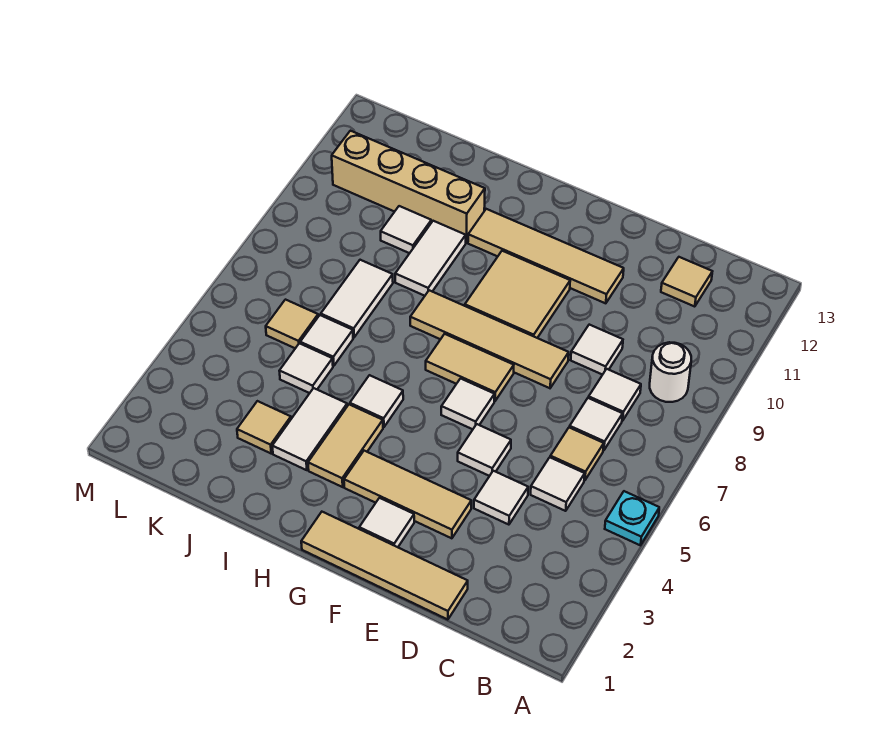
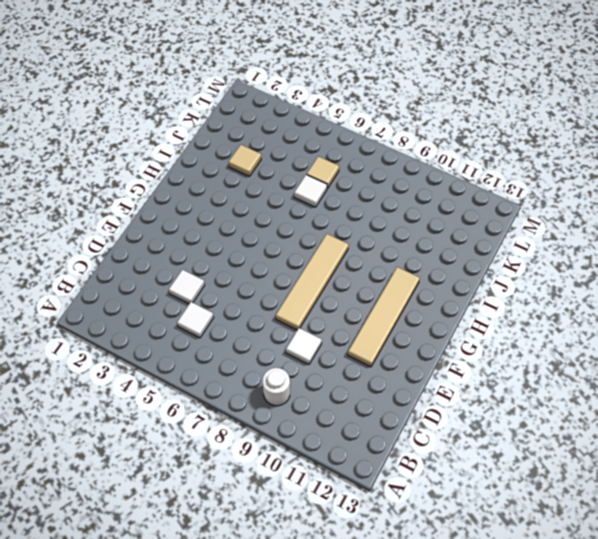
none -> cyan 1x1 plate [605,491,659,545]
none -> tan 1x1 tile [550,427,604,480]
none -> white 1x1 tile [570,398,622,450]

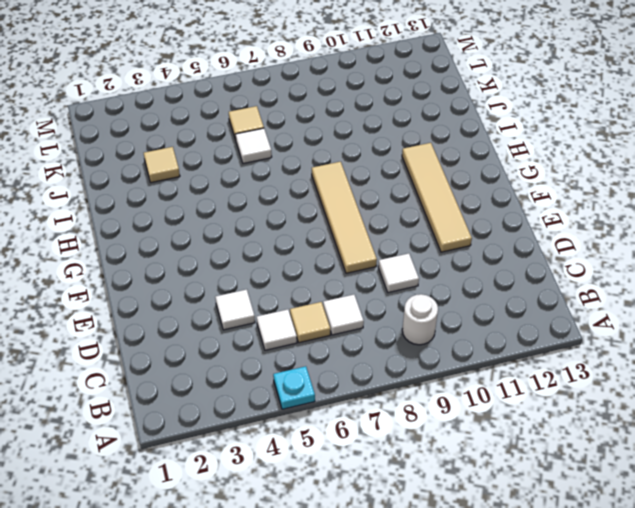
none -> white 1x1 tile [589,369,641,421]
none -> tan 1x1 tile [661,257,712,307]
none -> tan 1x4 tile [301,512,468,620]

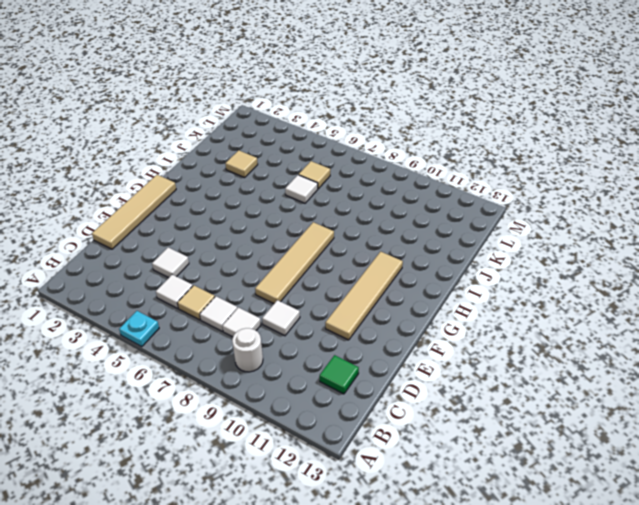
green 1x1 tile [320,355,359,394] -> tan 1x1 tile [661,257,712,307]
none -> tan 1x3 tile [344,451,471,538]
none -> white 1x1 tile [458,424,511,476]
none -> white 1x1 tile [359,498,414,547]

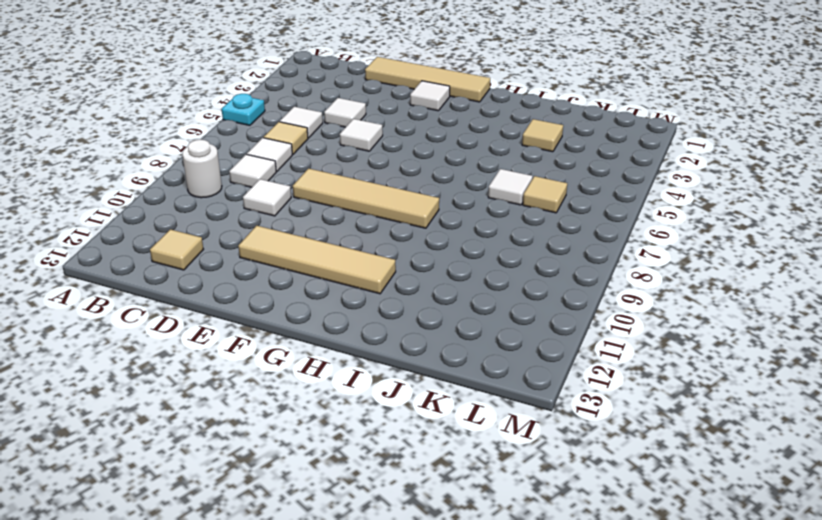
none -> tan 1x3 tile [344,451,471,538]
none -> white 1x1 tile [441,379,494,429]
none -> tan 1x2 tile [426,334,514,401]

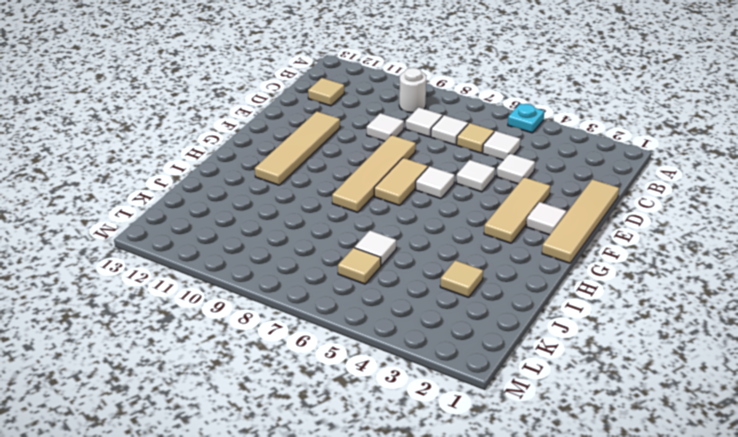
none -> tan 2x2 tile [465,251,570,338]
none -> tan 1x2 tile [308,404,383,487]
none -> white 1x1 tile [350,375,403,427]

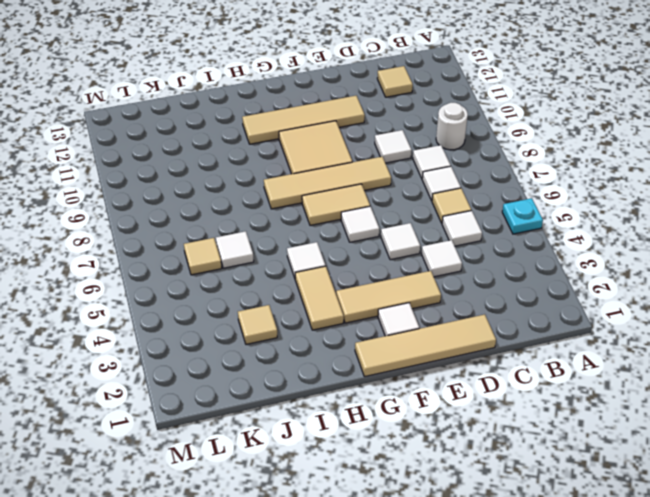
none -> white 1x2 tile [272,388,347,470]
none -> white 1x2 tile [395,221,466,296]
none -> tan 1x4 brick [332,131,485,243]

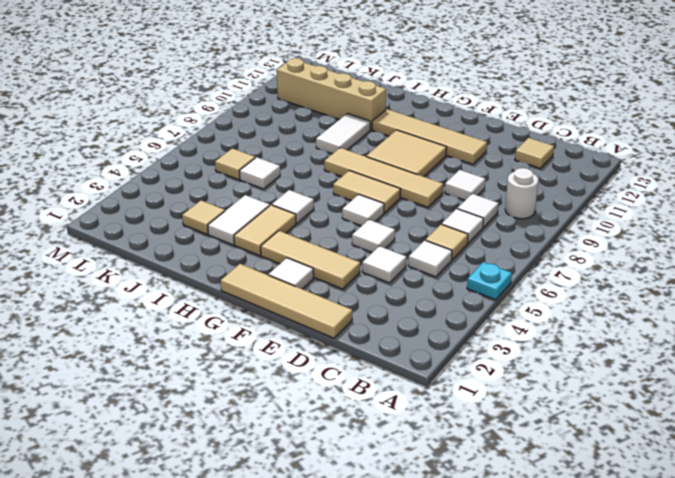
none -> white 1x1 tile [280,343,333,393]
none -> white 1x2 tile [321,260,393,337]
none -> white 1x1 tile [381,206,431,253]

